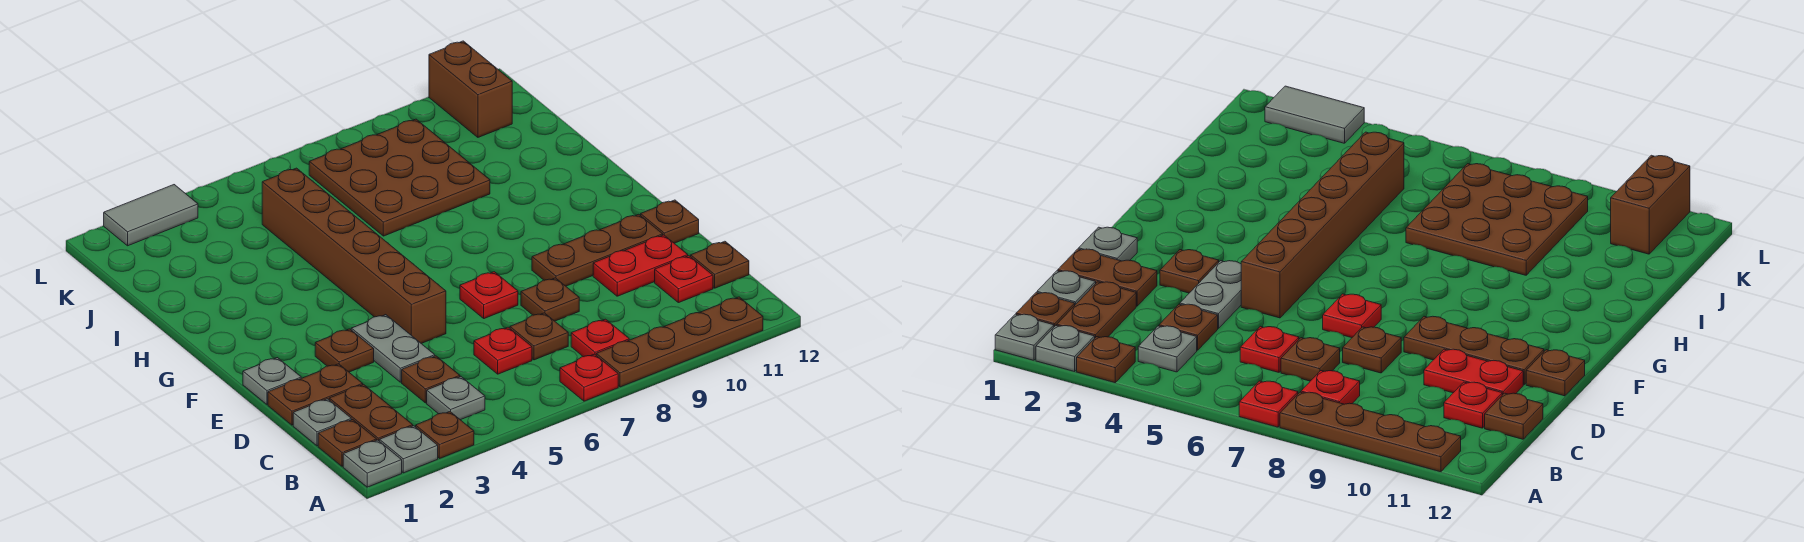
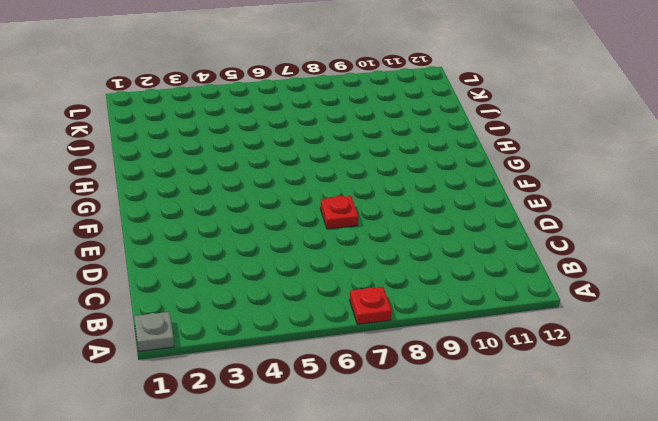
none -> grey 1x1 plate [379,426,438,473]
none -> brown 1x1 plate [416,412,474,459]
none -> brown 1x4 plate [596,297,763,387]

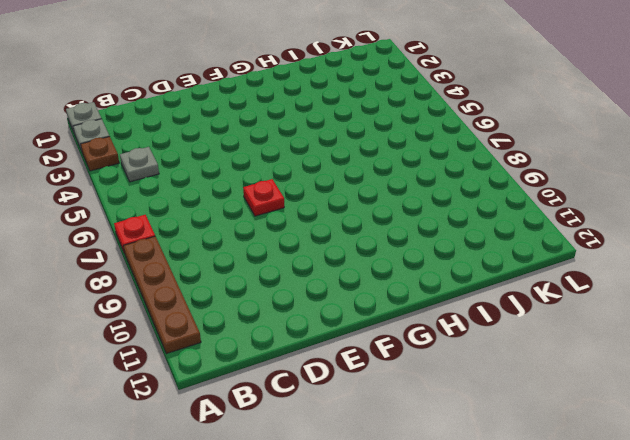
none -> brown 1x1 plate [318,420,377,466]
none -> brown 1x2 plate [329,384,413,441]
none -> red 1x1 plate [571,319,629,357]

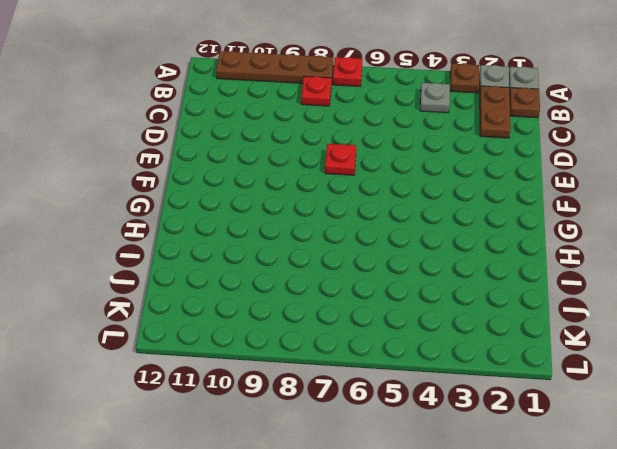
none -> grey 1x1 plate [293,399,351,446]
none -> brown 1x1 plate [402,356,460,403]
none -> red 1x1 plate [474,327,532,374]

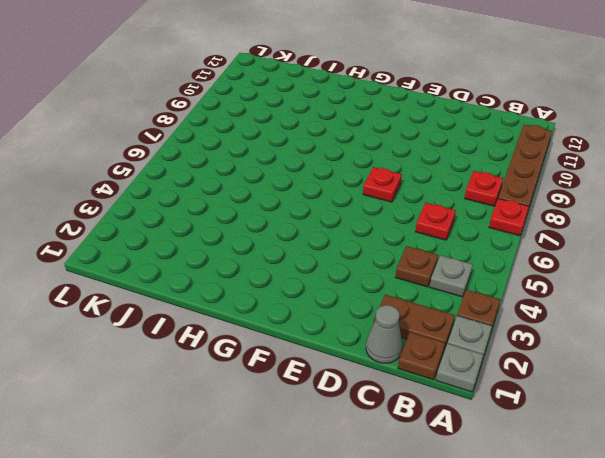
grey 1x1 cone [366,305,403,363] -> grey 1x1 plate [293,399,351,446]
none -> brown 1x1 plate [510,313,568,360]
none -> red 1x1 plate [655,256,713,303]
none -> brown 1x1 plate [691,241,749,288]

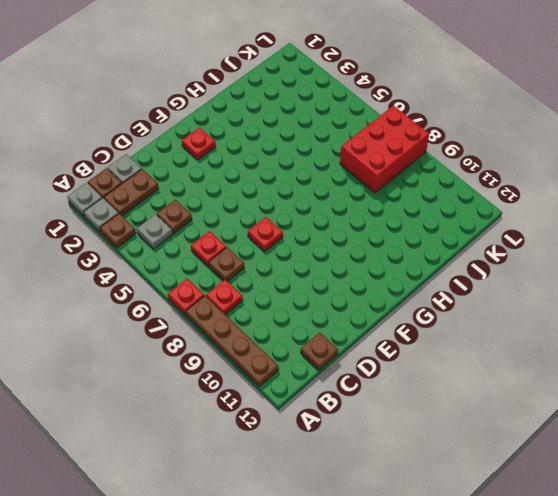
red 1x1 plate [182,128,216,160] -> red 1x1 plate moved to [655,256,713,303]
red 2x3 brick [340,106,429,193] -> brown 3x3 plate [309,119,490,236]
none -> brown 1x2 plate [268,364,363,425]
none -> grey 1x2 plate [351,315,435,382]
none -> brown 1x1 plate [521,278,579,321]

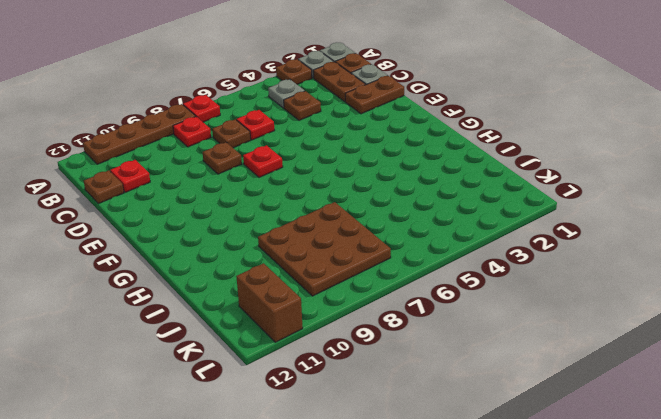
none -> grey 1x2 plate [351,315,435,382]
none -> red 1x2 plate [593,235,688,296]
none -> grey 1x1 plate [243,358,301,404]

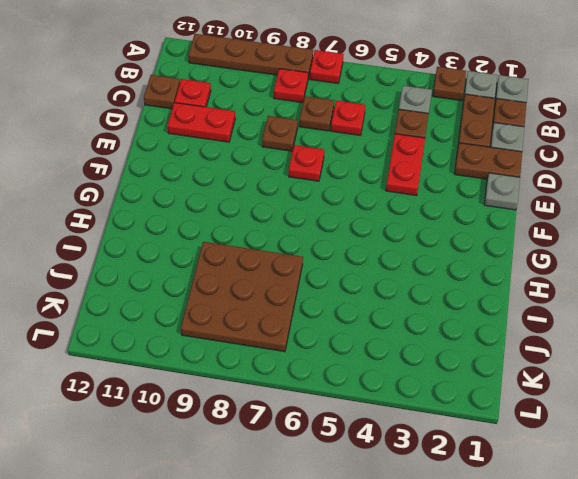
red 1x2 plate [386,134,425,196] -> grey 1x2 plate [351,315,435,382]
none -> brown 1x1 plate [315,329,374,372]
none -> brown 1x6 brick [262,168,446,344]
none -> brown 1x3 plate [532,214,663,286]

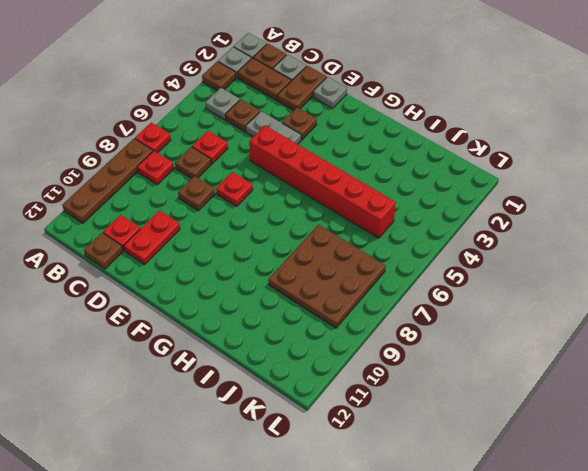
red 1x6 brick [249,126,396,238] -> brown 1x6 brick [262,168,446,344]
none -> brown 1x3 plate [532,214,663,286]
none -> brown 1x1 plate [641,200,699,243]
none -> brown 1x2 brick [429,41,512,137]

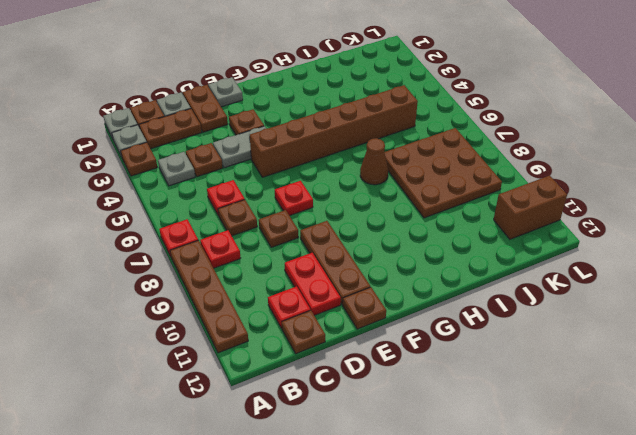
brown 1x1 cone [360,138,388,185] -> none
none -> grey 1x2 tile [104,185,198,246]

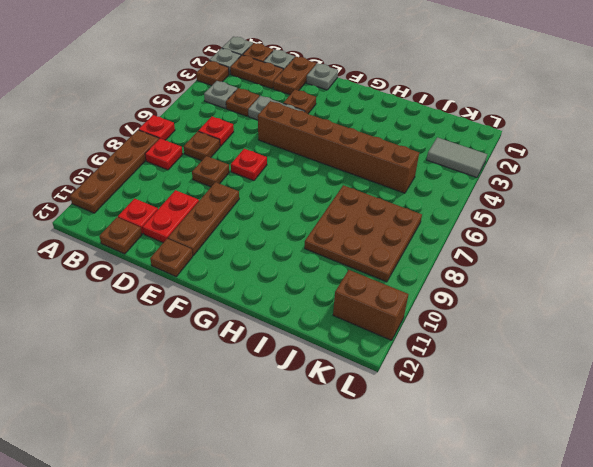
grey 1x2 tile [427,137,487,178] -> grey 1x2 tile turned to [104,185,198,246]

